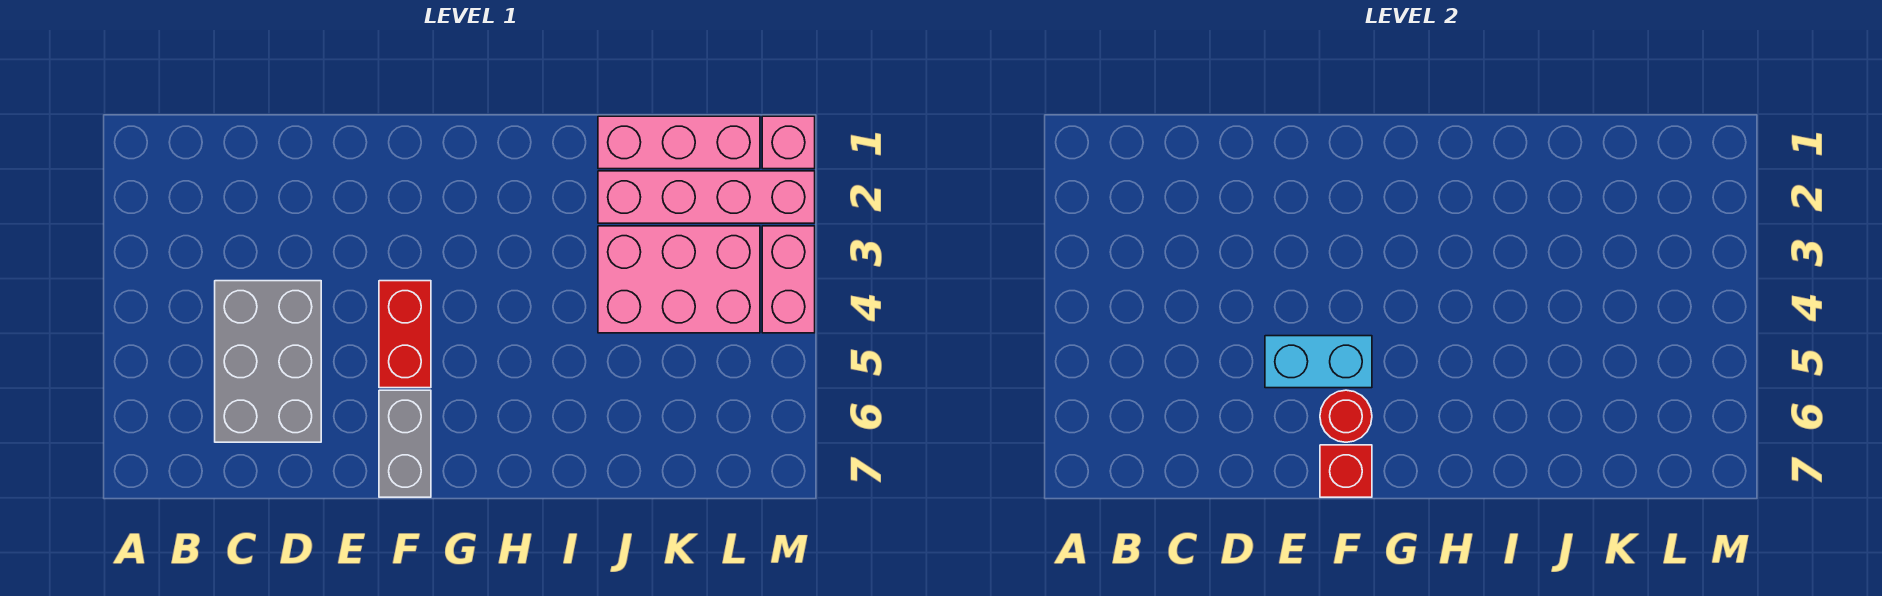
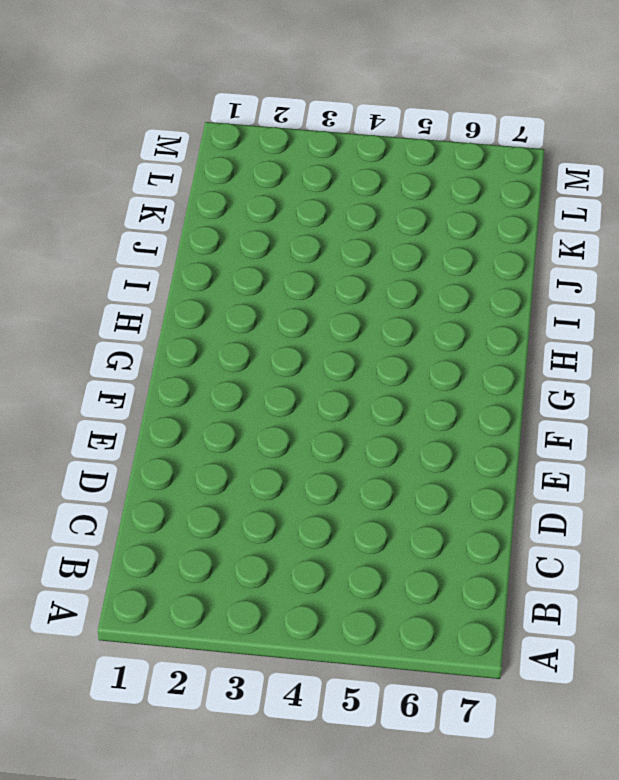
none -> grey 2x3 brick [215,281,321,442]
none -> red 1x2 brick [379,281,431,388]

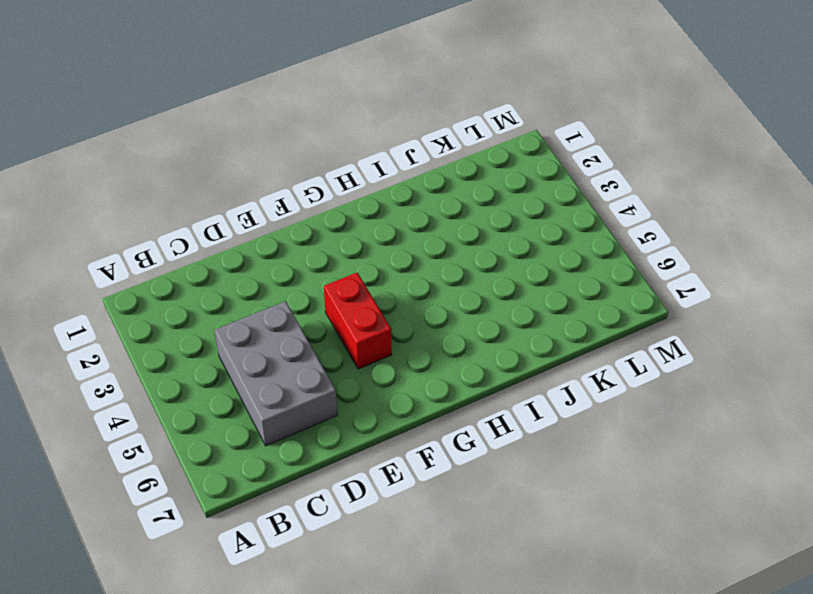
none -> grey 1x2 brick [379,390,431,497]
none -> pink 1x3 brick [598,116,760,169]

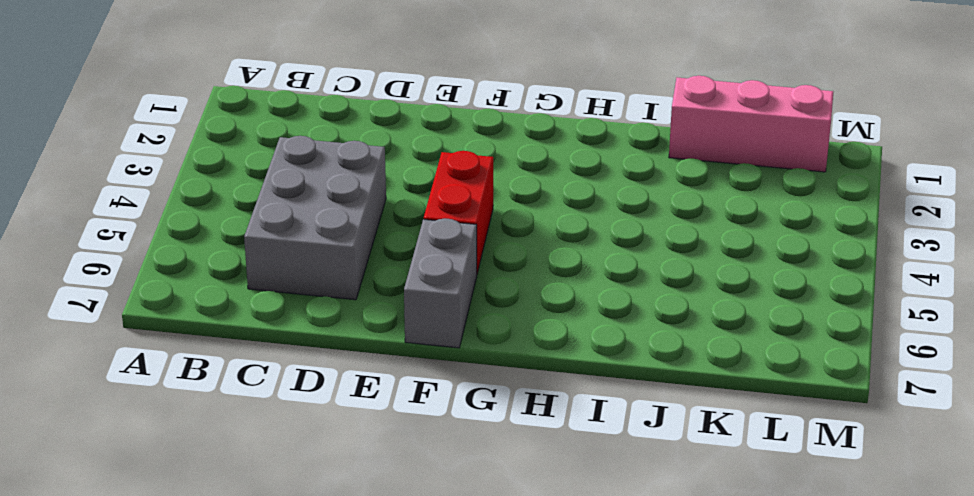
none -> pink 1x4 brick [598,171,815,223]
none -> pink 2x3 brick [598,226,760,333]

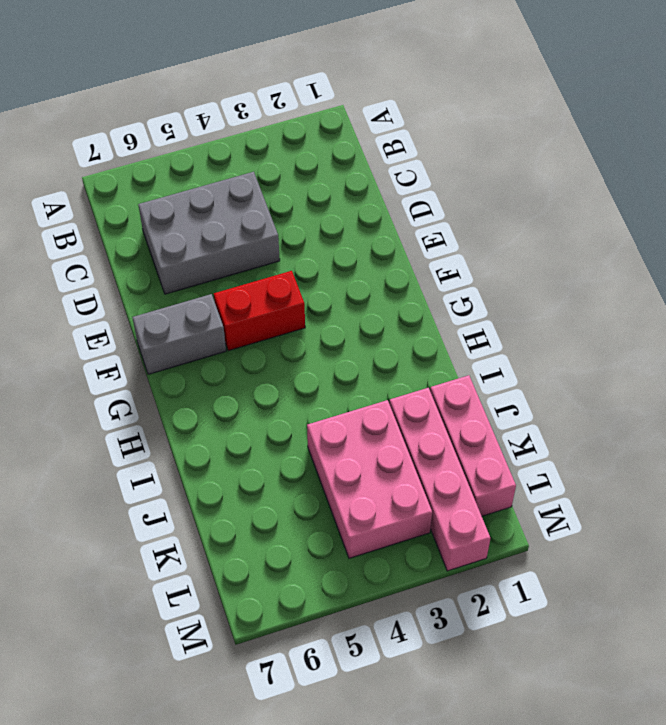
none -> pink 1x1 brick [762,116,815,169]
none -> pink 1x2 brick [762,226,815,333]

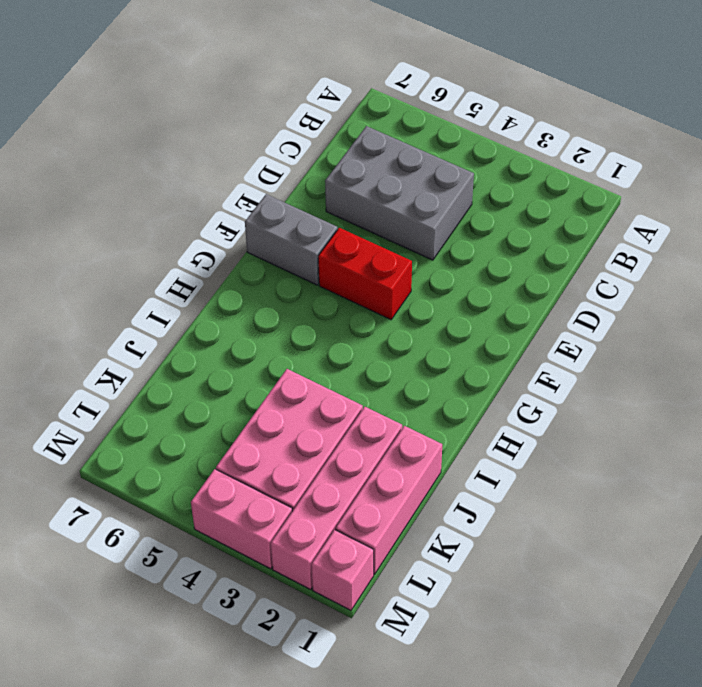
none -> cyan 1x2 brick [1265,336,1372,388]
none -> red 1x1 round brick [1320,390,1372,442]

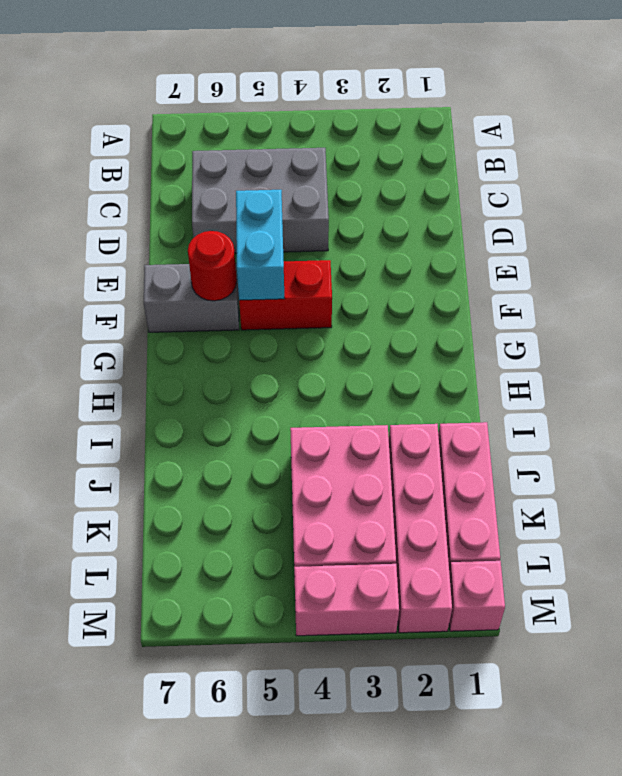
none -> red 1x1 brick [1320,445,1372,497]

